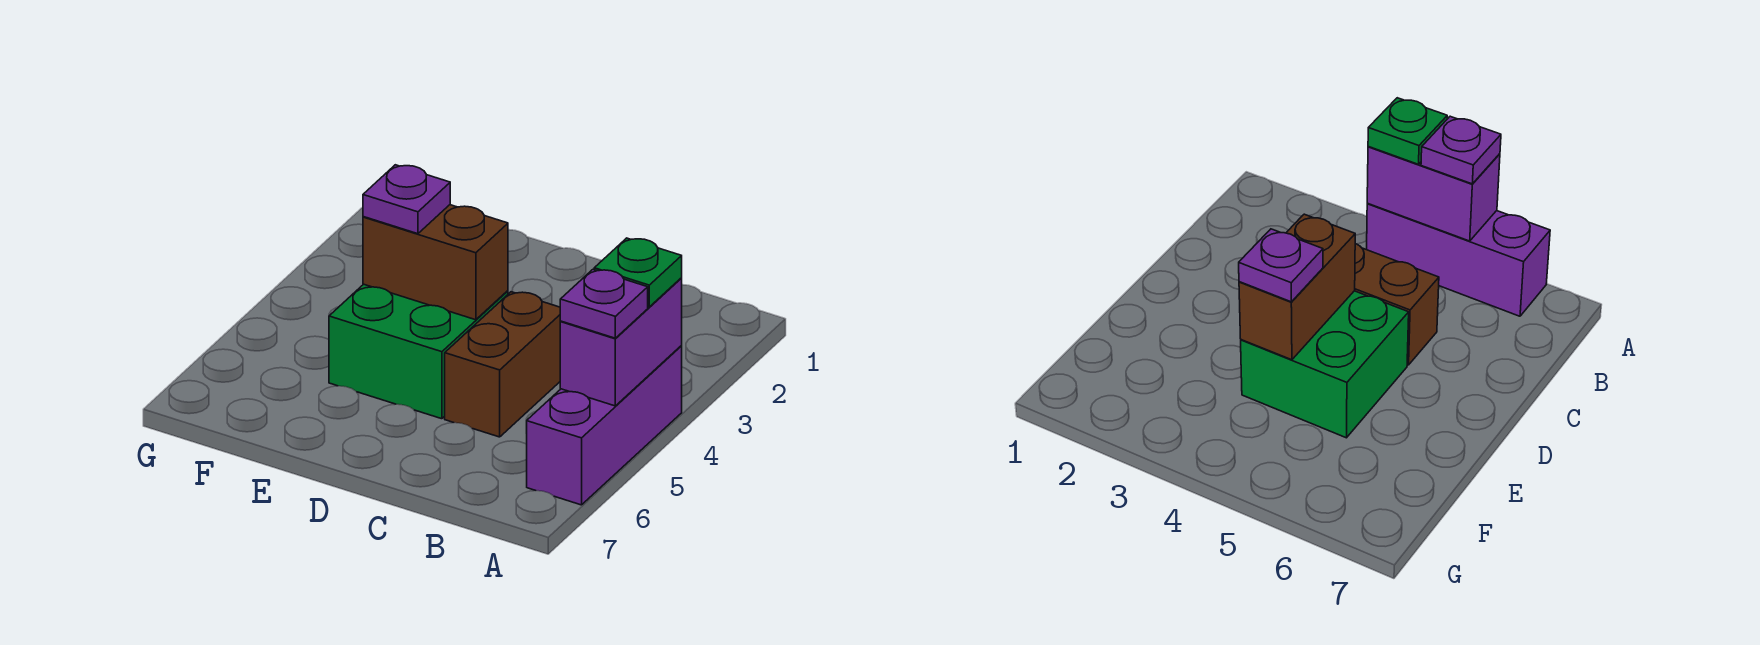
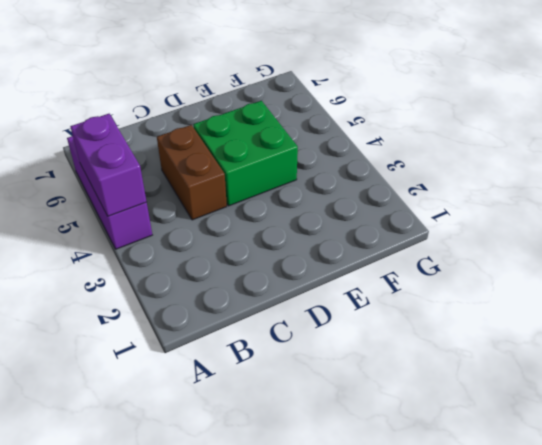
none -> brown 1x2 brick [363,205,508,320]
none -> green 1x1 plate [594,238,682,307]

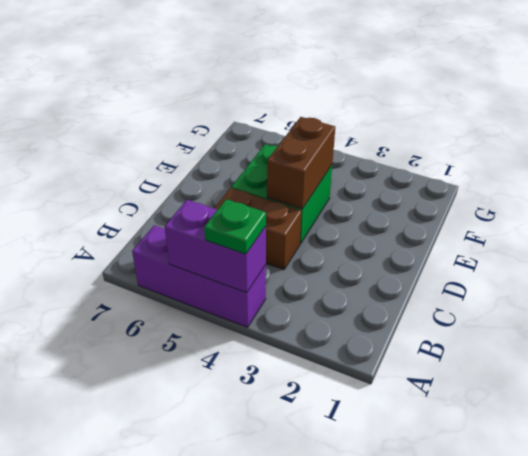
none -> purple 1x1 plate [560,270,648,338]
none -> purple 1x1 plate [363,165,450,234]

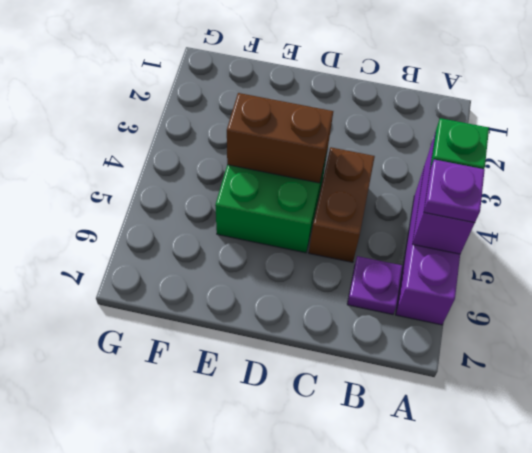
purple 1x1 plate [347,256,403,314] -> purple 1x1 plate moved to [363,165,450,234]

